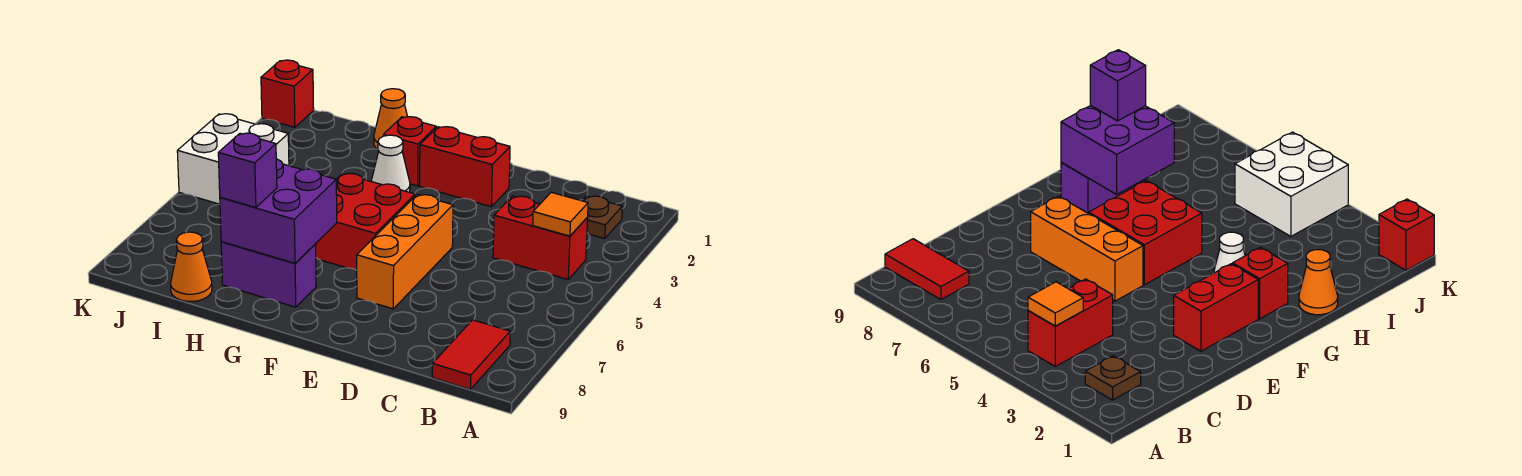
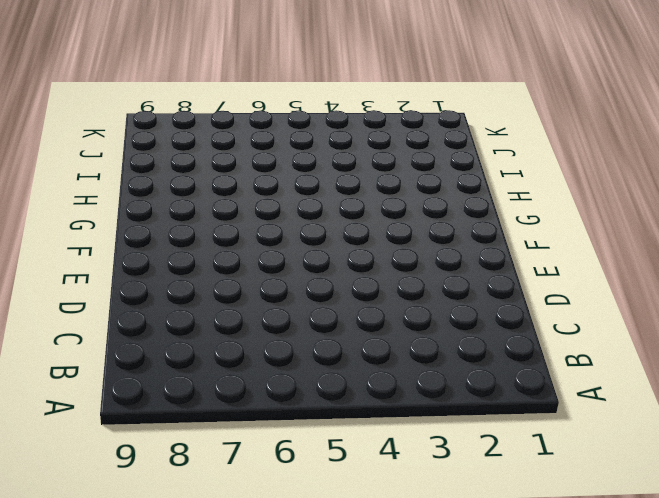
none -> brown 1x1 plate [582,196,622,239]
none -> red 1x2 brick [493,196,588,279]
none -> red 1x2 tile [432,320,510,389]

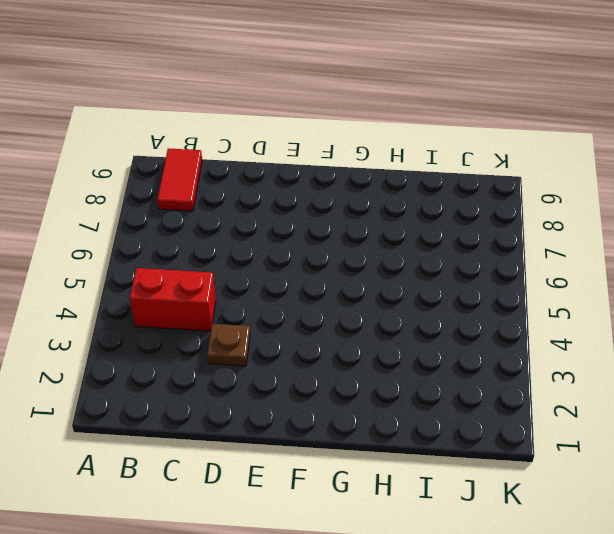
brown 1x1 plate [207,324,250,366] -> brown 1x1 plate moved to [582,196,622,239]
none -> red 1x2 brick [420,127,510,207]
none -> orange 1x3 brick [357,195,453,309]
none -> red 2x2 brick [316,173,415,270]

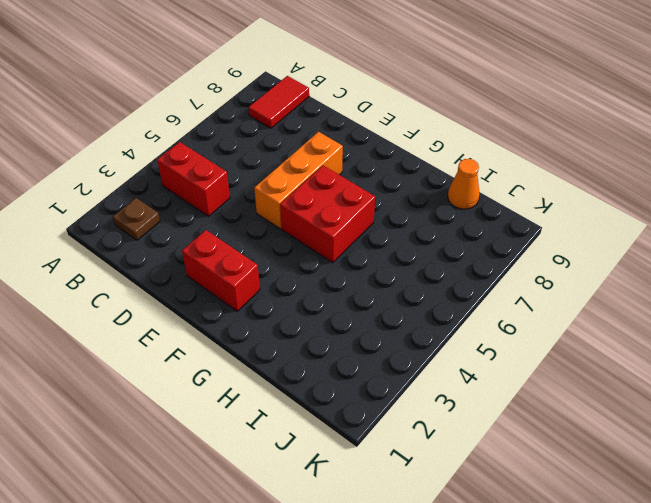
none -> red 1x1 brick [383,117,436,186]
none -> white 1x1 cone [371,135,410,192]
none -> purple 1x2 brick [221,242,316,307]

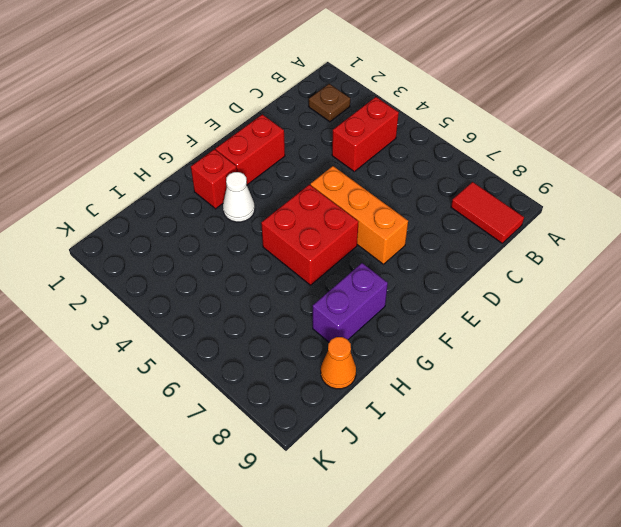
none -> orange 1x1 cone [374,89,407,149]
none -> white 2x2 brick [177,114,289,204]
none -> red 1x1 brick [261,60,314,127]

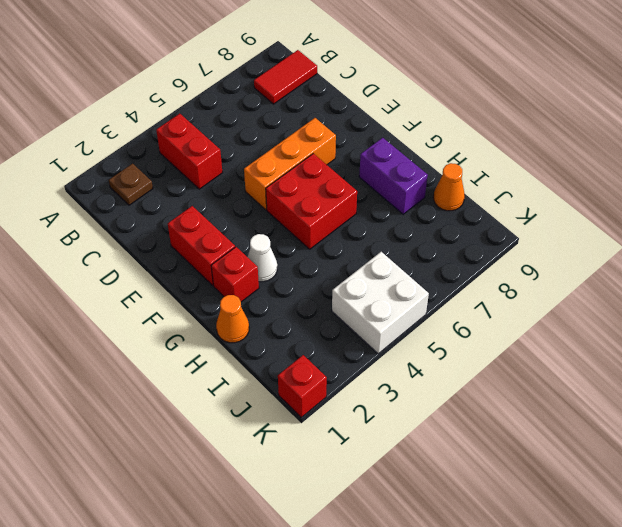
none -> orange 1x1 tile [533,192,588,236]
none -> purple 2x2 brick [220,159,337,263]
none -> purple 1x1 brick [218,133,277,208]

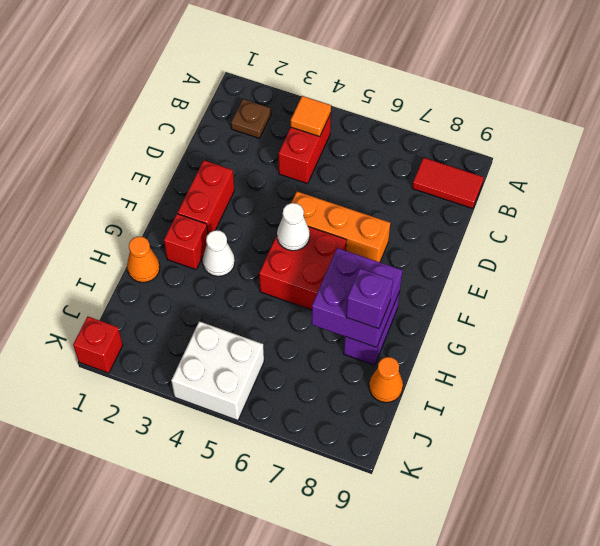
white 1x1 cone [277,203,310,251] -> none

